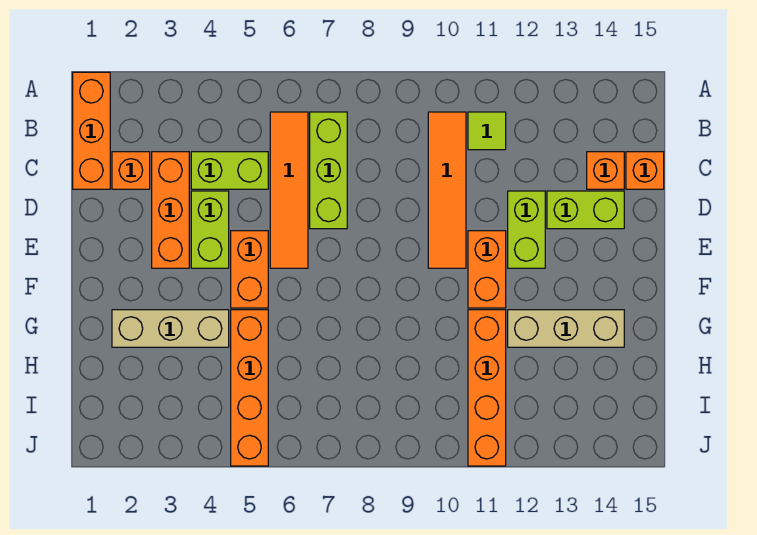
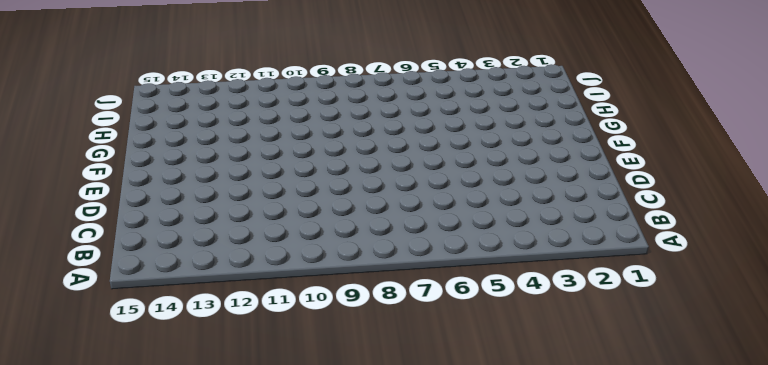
none -> orange 1x3 brick [73,72,110,189]
none -> orange 1x4 tile [270,112,308,268]
none -> lime 1x3 brick [310,112,347,229]

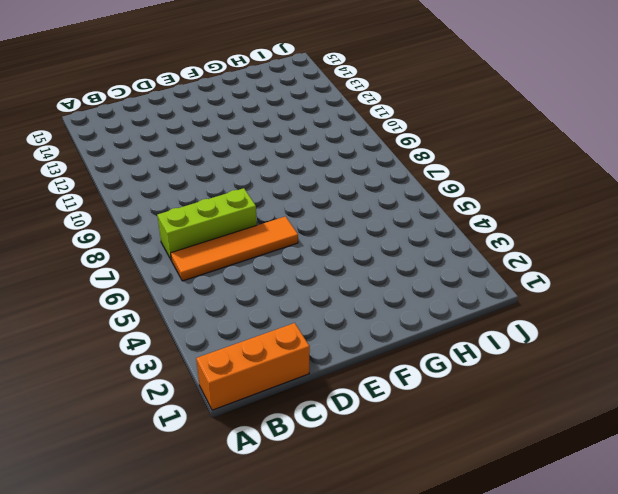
none -> orange 1x4 tile [428,112,466,268]
none -> lime 1x1 tile [468,112,506,150]
none -> orange 1x1 brick [112,152,150,189]

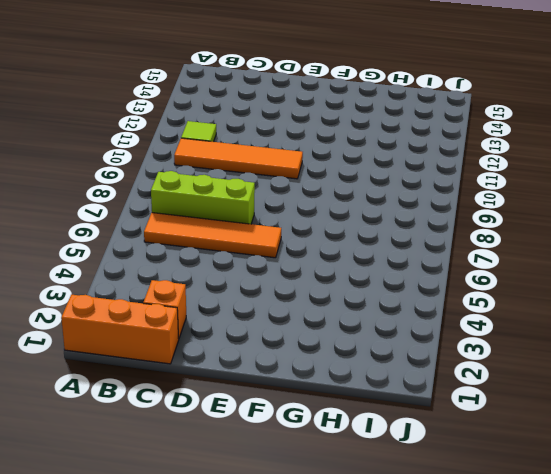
none -> orange 1x3 brick [152,152,189,268]
none -> lime 1x2 brick [191,152,268,189]
none -> orange 1x1 brick [587,152,624,189]

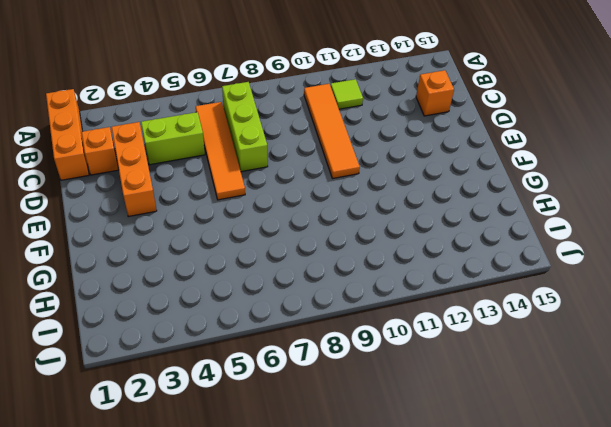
none -> orange 1x1 brick [626,152,664,189]
none -> lime 1x2 brick [191,191,229,268]
none -> lime 1x2 brick [508,191,545,268]

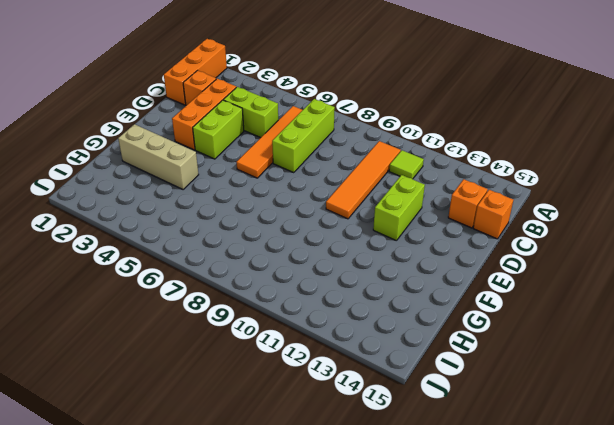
none -> lime 1x2 brick [547,191,624,229]
none -> orange 1x2 brick [231,231,268,308]
none -> orange 1x2 brick [468,231,506,308]

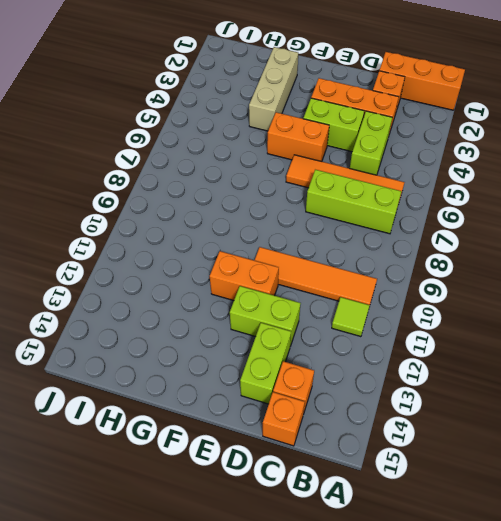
none -> orange 1x4 brick [231,310,268,466]
none -> orange 1x4 brick [468,310,506,466]
none -> tan 1x3 brick [508,310,624,347]

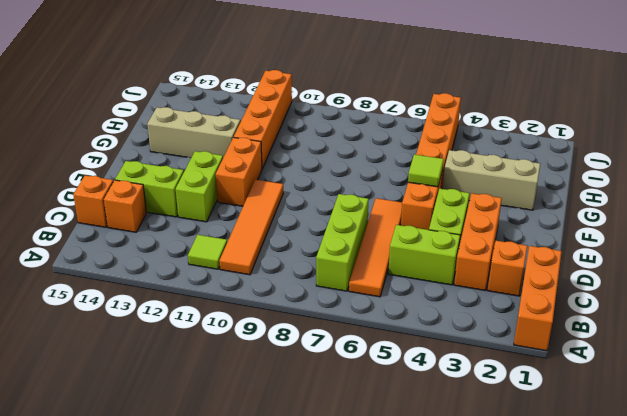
lime 1x1 tile [408,154,444,187] -> none

